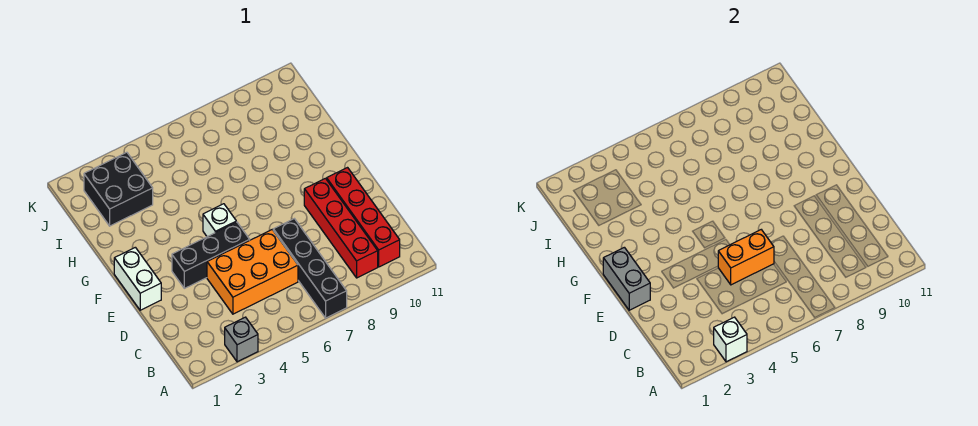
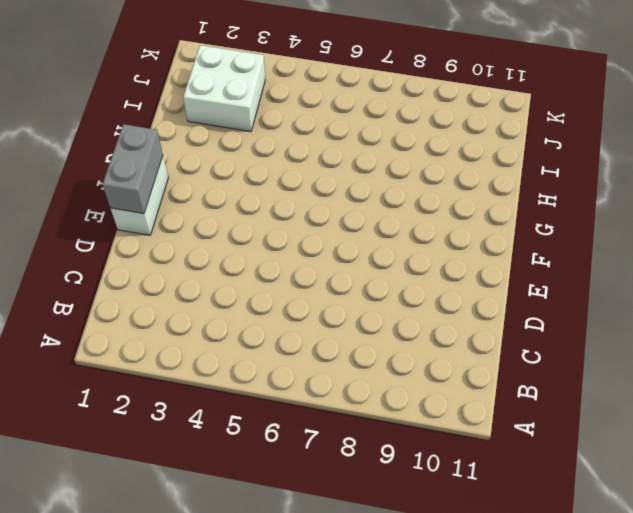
white 2x2 brick [183,45,265,131] -> black 2x2 brick [84,152,153,226]
none -> grey 1x1 brick [225,317,258,362]
none -> black 1x4 brick [273,219,347,318]
none -> red 1x4 brick [304,178,378,278]

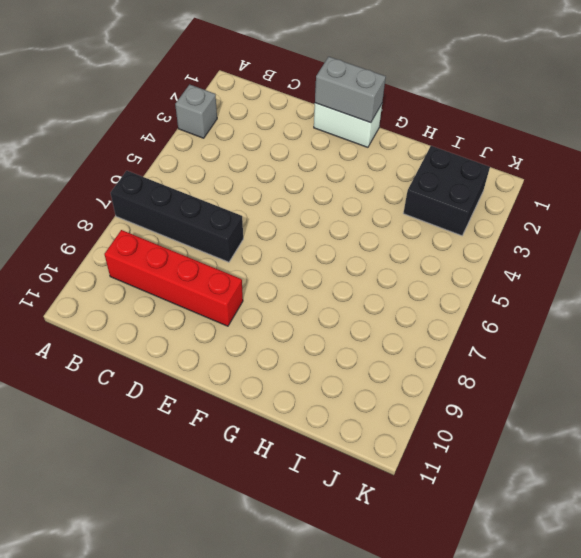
none -> red 1x4 brick [327,168,400,267]
none -> orange 2x3 brick [207,230,298,314]
none -> black 1x3 brick [172,222,250,288]

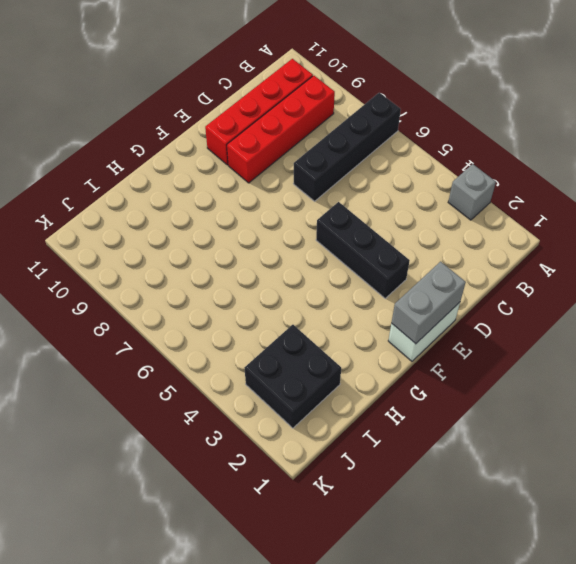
none -> orange 2x3 brick [207,230,298,314]
none -> white 1x1 brick [203,204,236,237]
none -> white 1x1 brick [714,317,747,362]

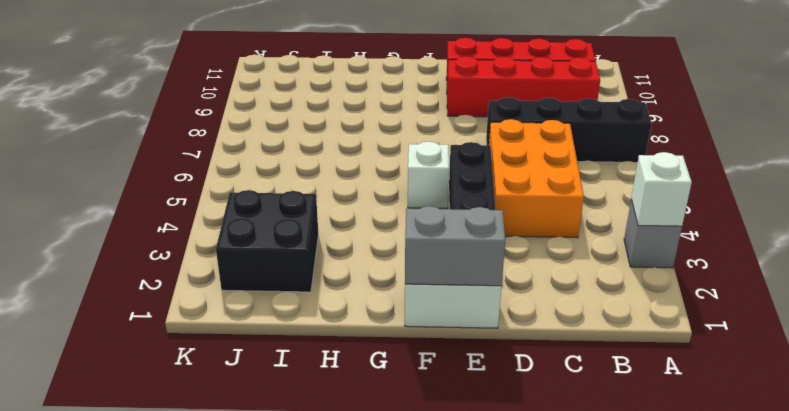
none -> orange 1x2 brick [718,230,774,285]

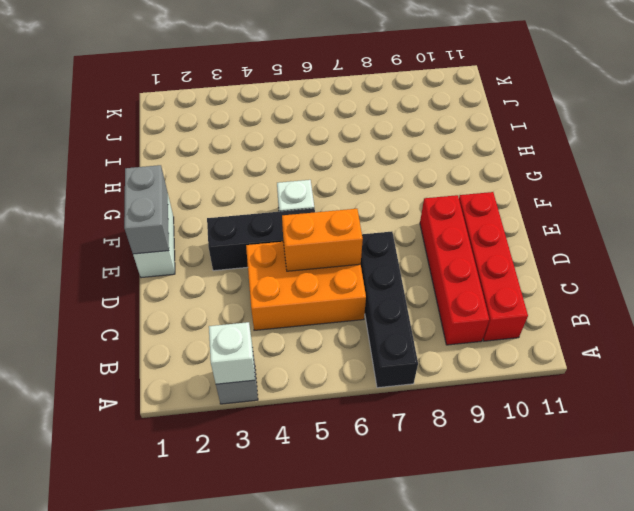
none -> black 2x2 brick [84,152,153,226]

